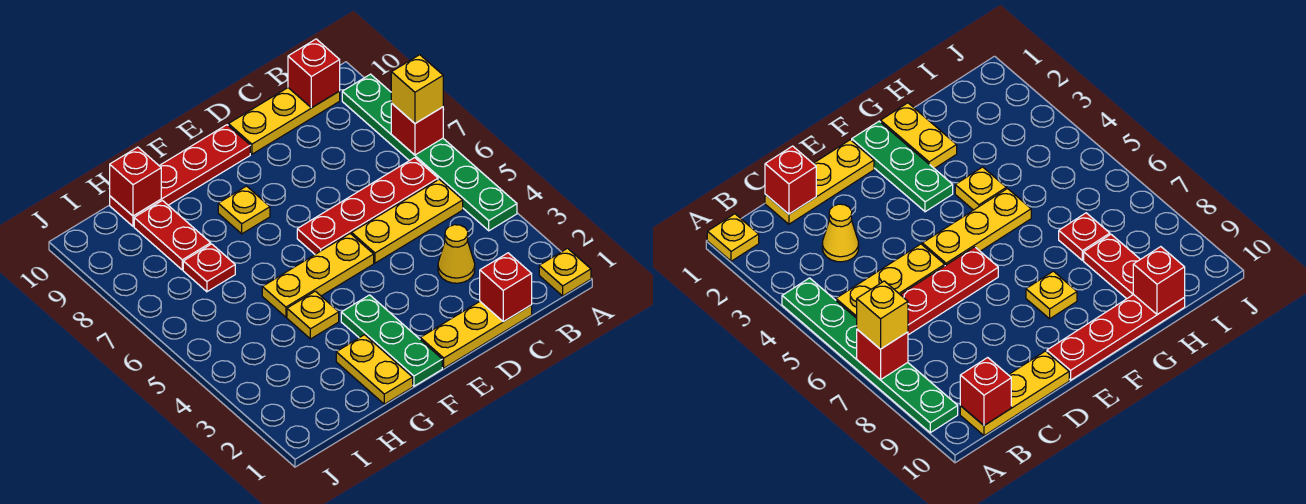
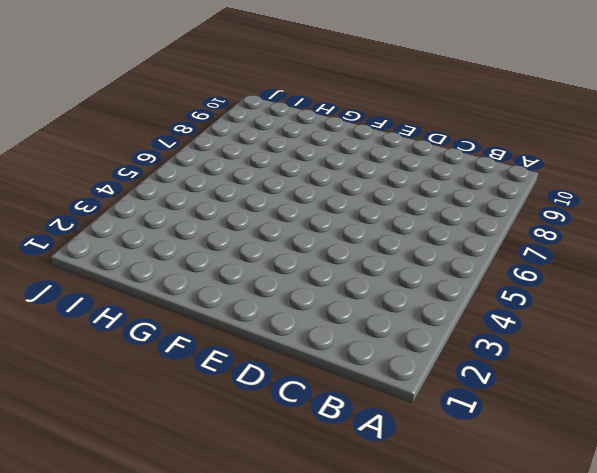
none -> yellow 1x1 plate [539,248,591,296]
none -> green 1x6 plate [342,74,517,231]
none -> yellow 1x3 plate [352,179,463,263]

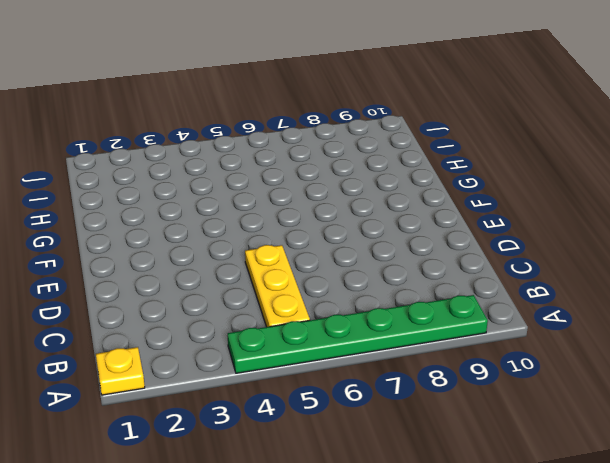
none -> red 1x4 plate [297,158,438,254]
none -> yellow 1x3 plate [228,88,340,154]
none -> yellow 1x3 plate [420,302,532,368]

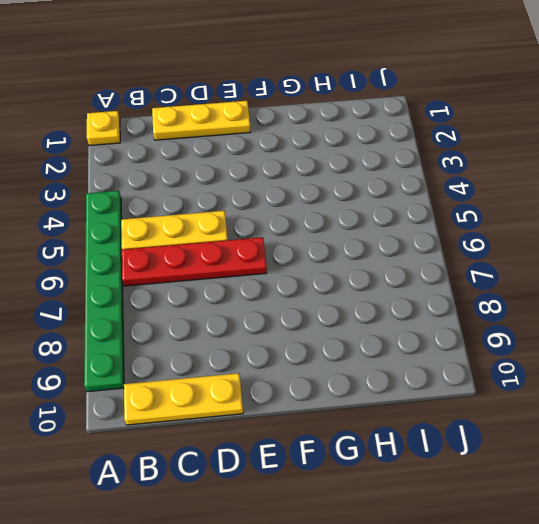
none -> yellow 1x1 cone [438,225,475,283]
none -> yellow 1x3 plate [262,234,374,317]
none -> red 1x4 plate [110,125,250,226]

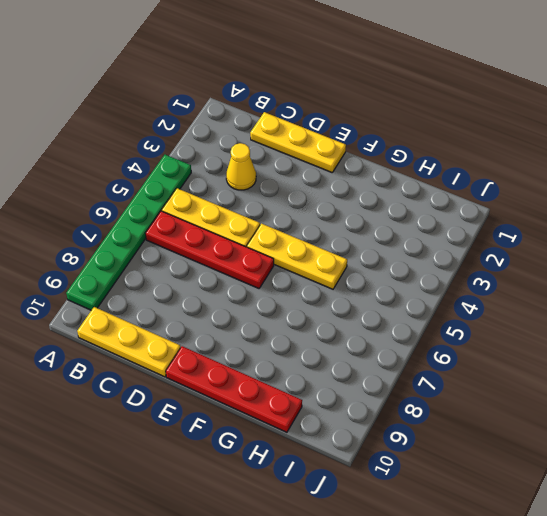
none -> yellow 1x1 plate [539,248,591,296]
none -> green 1x3 plate [341,295,442,386]
none -> yellow 1x1 plate [218,186,270,234]

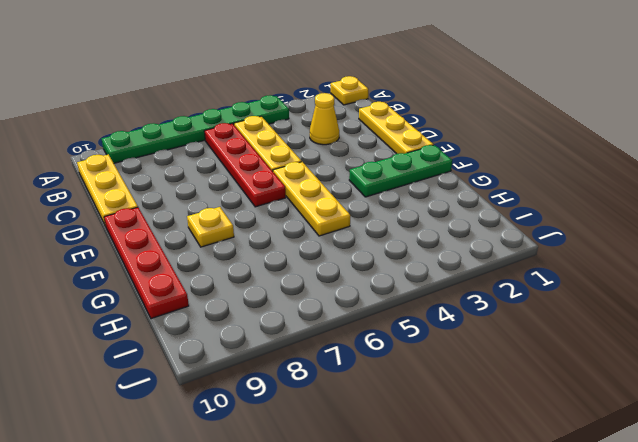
none -> yellow 1x2 plate [336,335,413,404]
none -> yellow 1x1 plate [287,291,339,339]
none -> red 1x1 plate [183,244,235,292]

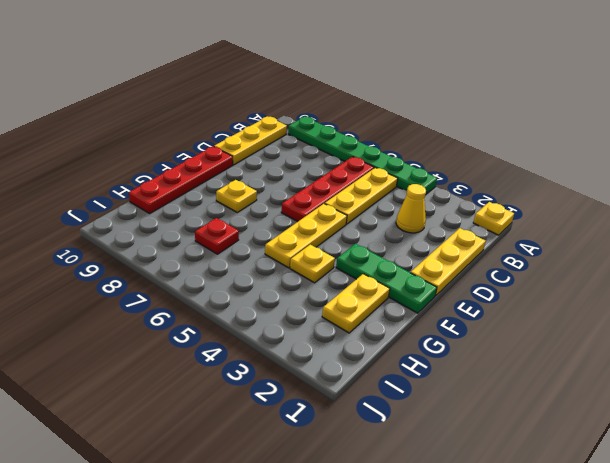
yellow 1x2 plate [322,274,390,333] -> yellow 1x2 plate turned to [336,335,413,404]
none -> red 1x2 plate [134,201,211,270]
none -> red 1x1 brick [391,104,443,155]
none -> red 1x1 brick [288,39,340,108]

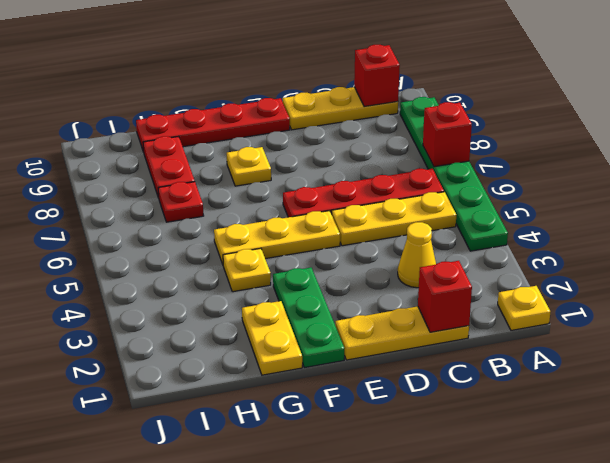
none -> red 1x1 brick [110,147,161,216]
none -> yellow 1x1 brick [391,55,443,123]

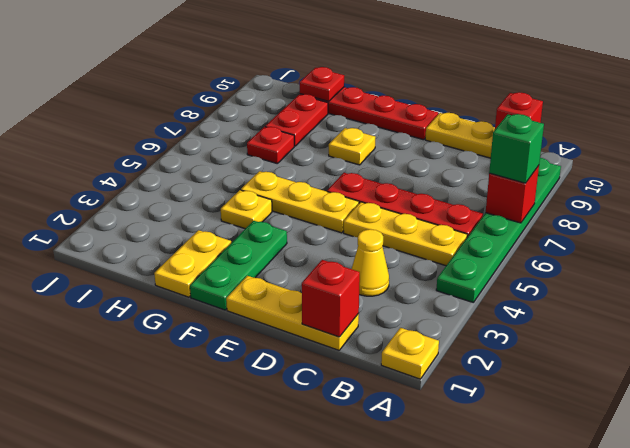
green 1x1 brick [489,114,544,183] -> yellow 1x1 brick [391,55,443,123]
red 1x1 plate [300,67,344,101] -> red 1x1 brick [110,147,161,216]

